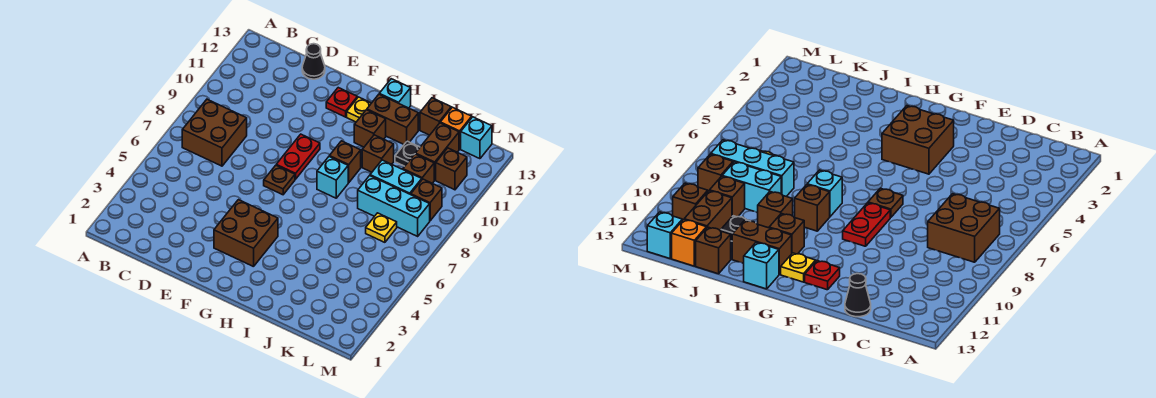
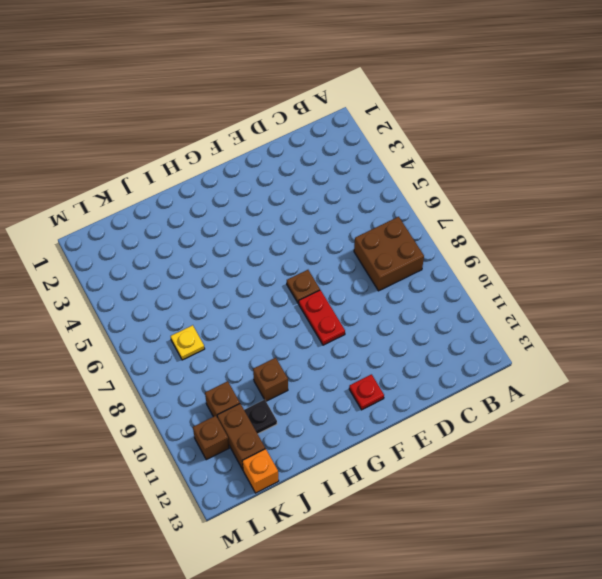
none -> black 1x1 cone [302,44,325,79]
none -> brown 2x2 brick [214,200,278,267]
none -> yellow 1x1 plate [347,97,371,122]

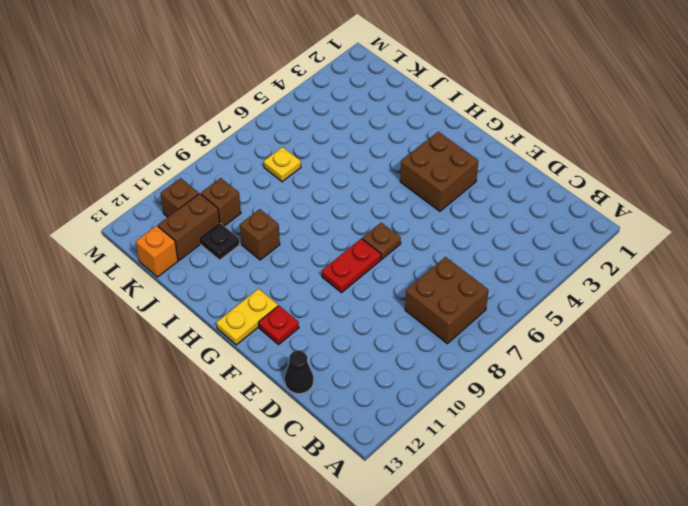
yellow 1x2 plate [216,289,278,345] -> yellow 1x1 plate [347,97,371,122]
none -> cyan 1x1 brick [317,157,348,198]
none -> brown 1x1 brick [329,141,361,183]
none -> brown 1x1 brick [354,110,386,147]

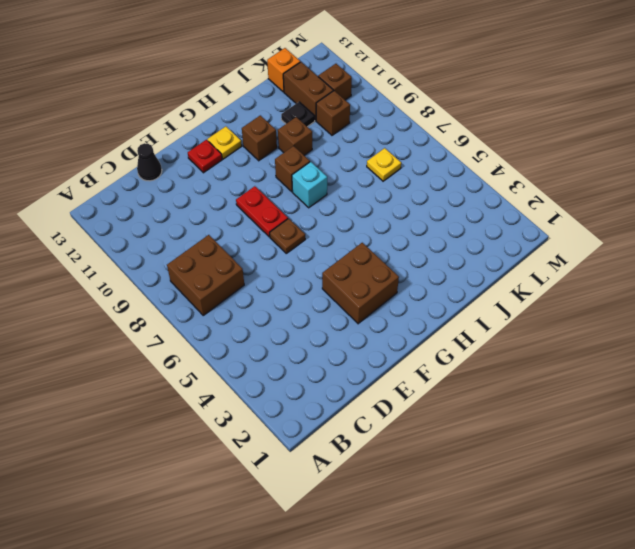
none -> brown 1x2 brick [367,94,418,144]
none -> cyan 1x1 brick [380,79,411,108]
none -> cyan 1x3 brick [358,176,430,236]

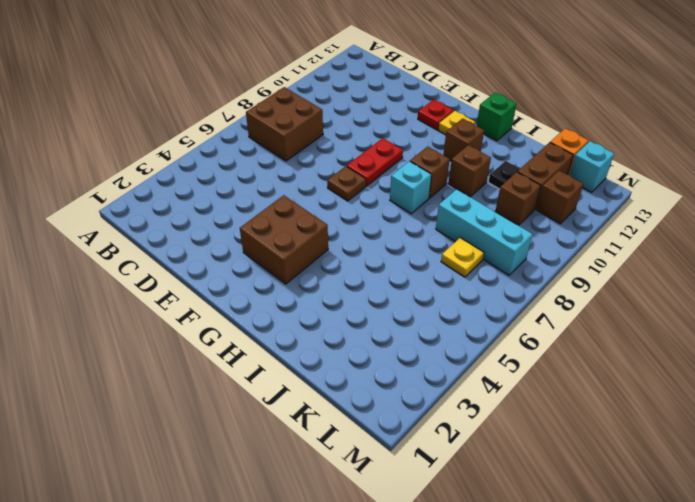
green 1x1 brick [477,93,516,141] -> cyan 1x1 brick [380,79,411,108]
none -> black 1x1 cone [302,44,325,79]
none -> brown 1x2 brick [367,94,418,144]
none -> cyan 1x2 brick [370,160,422,194]

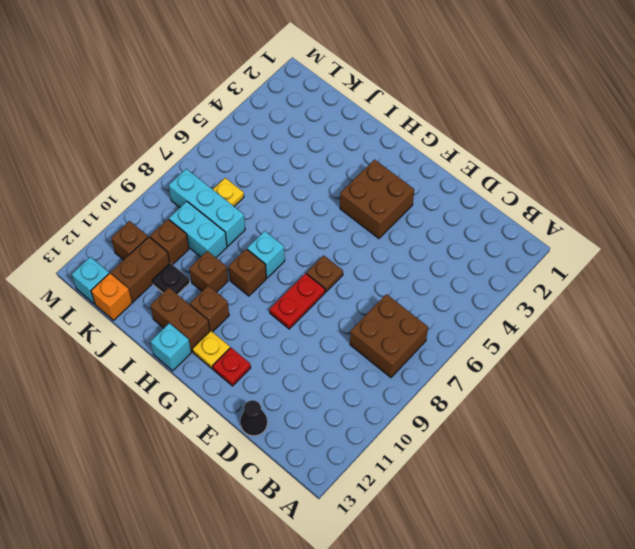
none -> brown 1x1 brick [420,98,451,135]
none -> brown 1x1 brick [411,179,442,221]

